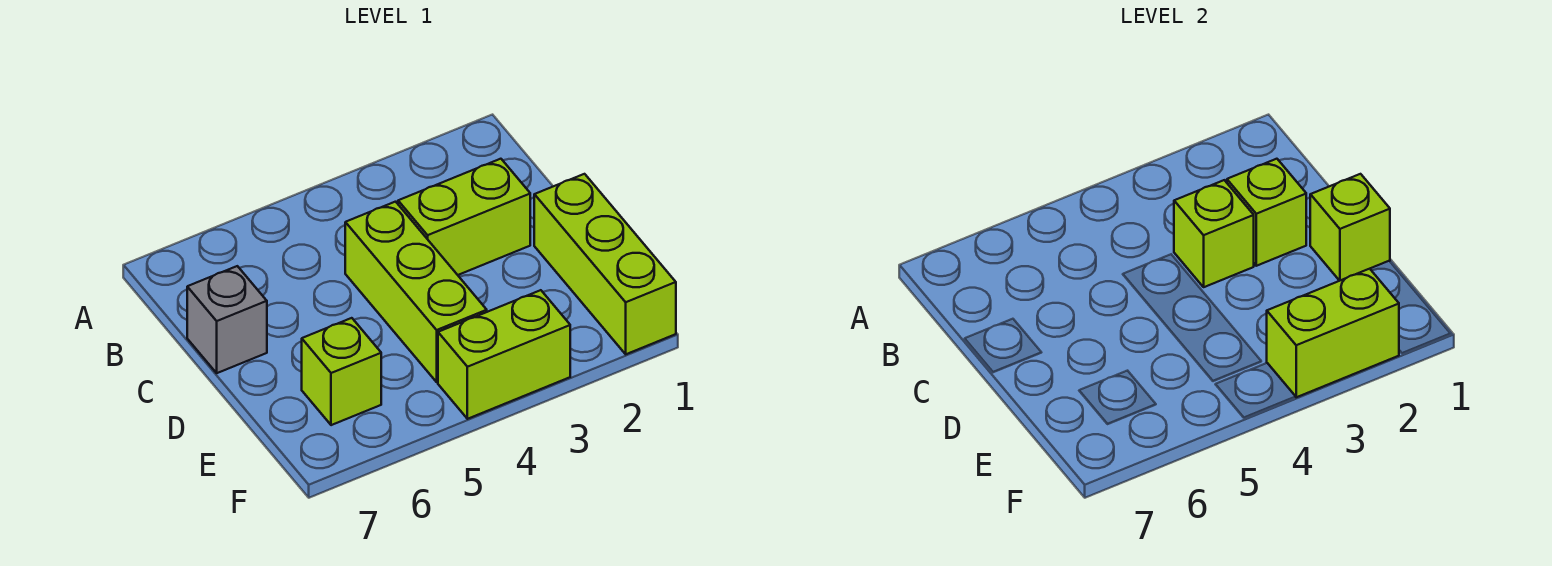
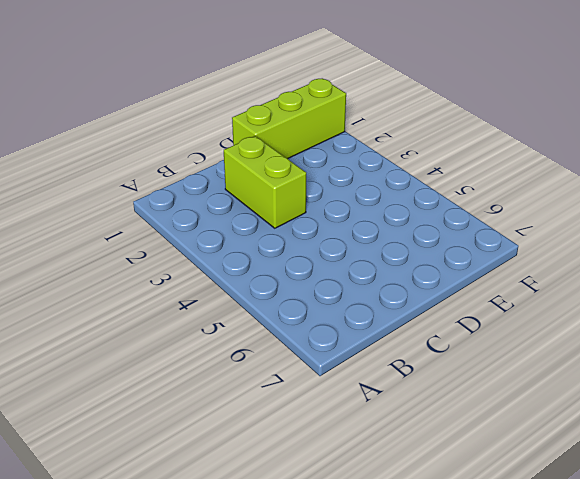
none -> lime 1x3 brick [345,202,487,382]
none -> grey 1x1 brick [187,266,267,373]

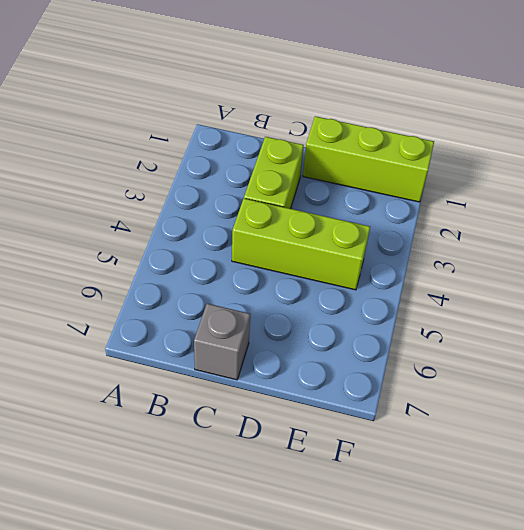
none -> lime 1x1 brick [302,318,381,425]
none -> lime 1x2 brick [438,290,570,419]

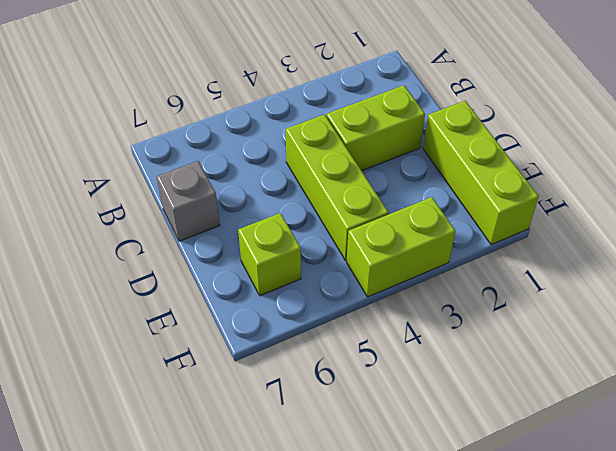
none -> lime 1x1 brick [1227,159,1306,266]
none -> lime 1x1 brick [1174,180,1254,287]

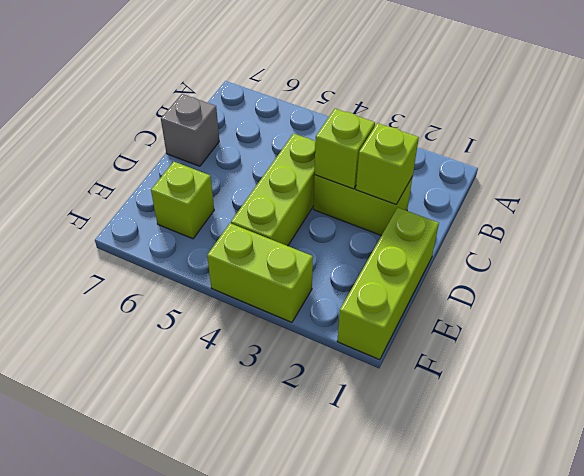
none -> lime 1x1 brick [1310,174,1390,281]
none -> lime 1x2 brick [1267,269,1399,397]

